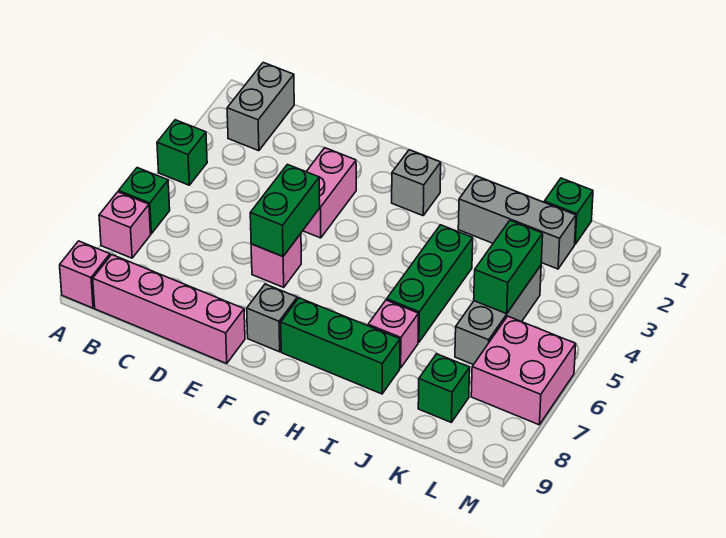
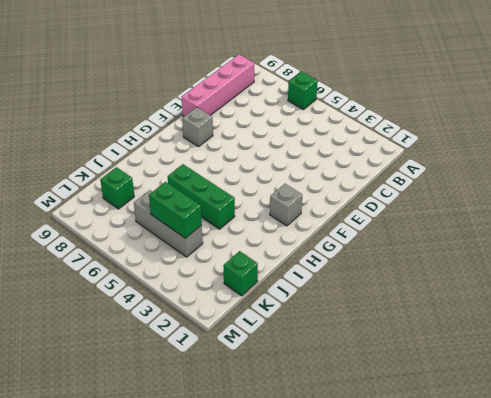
none -> green 1x1 brick [157,120,207,185]
none -> pink 1x1 brick [99,192,151,258]
none -> pink 1x1 brick [60,241,110,308]

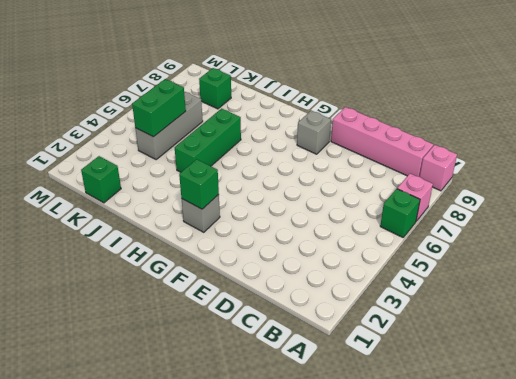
green 1x1 brick [179,159,219,209] -> green 1x1 brick moved to [157,120,207,185]
none -> grey 1x2 brick [227,62,294,151]
none -> pink 1x2 brick [303,148,356,238]
none -> pink 1x1 brick [251,234,301,287]

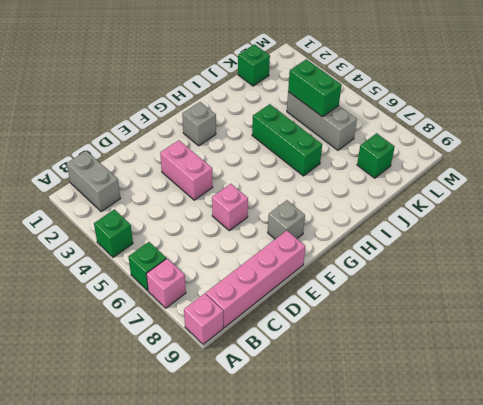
none -> green 1x3 brick [281,298,400,394]
none -> grey 1x3 brick [458,176,576,269]
none -> pink 1x1 brick [368,300,419,368]

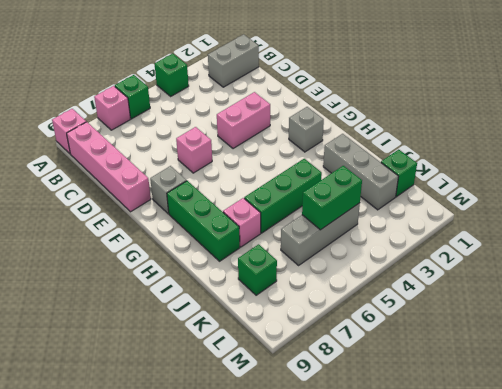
none -> pink 2x2 brick [471,316,576,425]
none -> green 1x2 brick [250,164,320,256]

